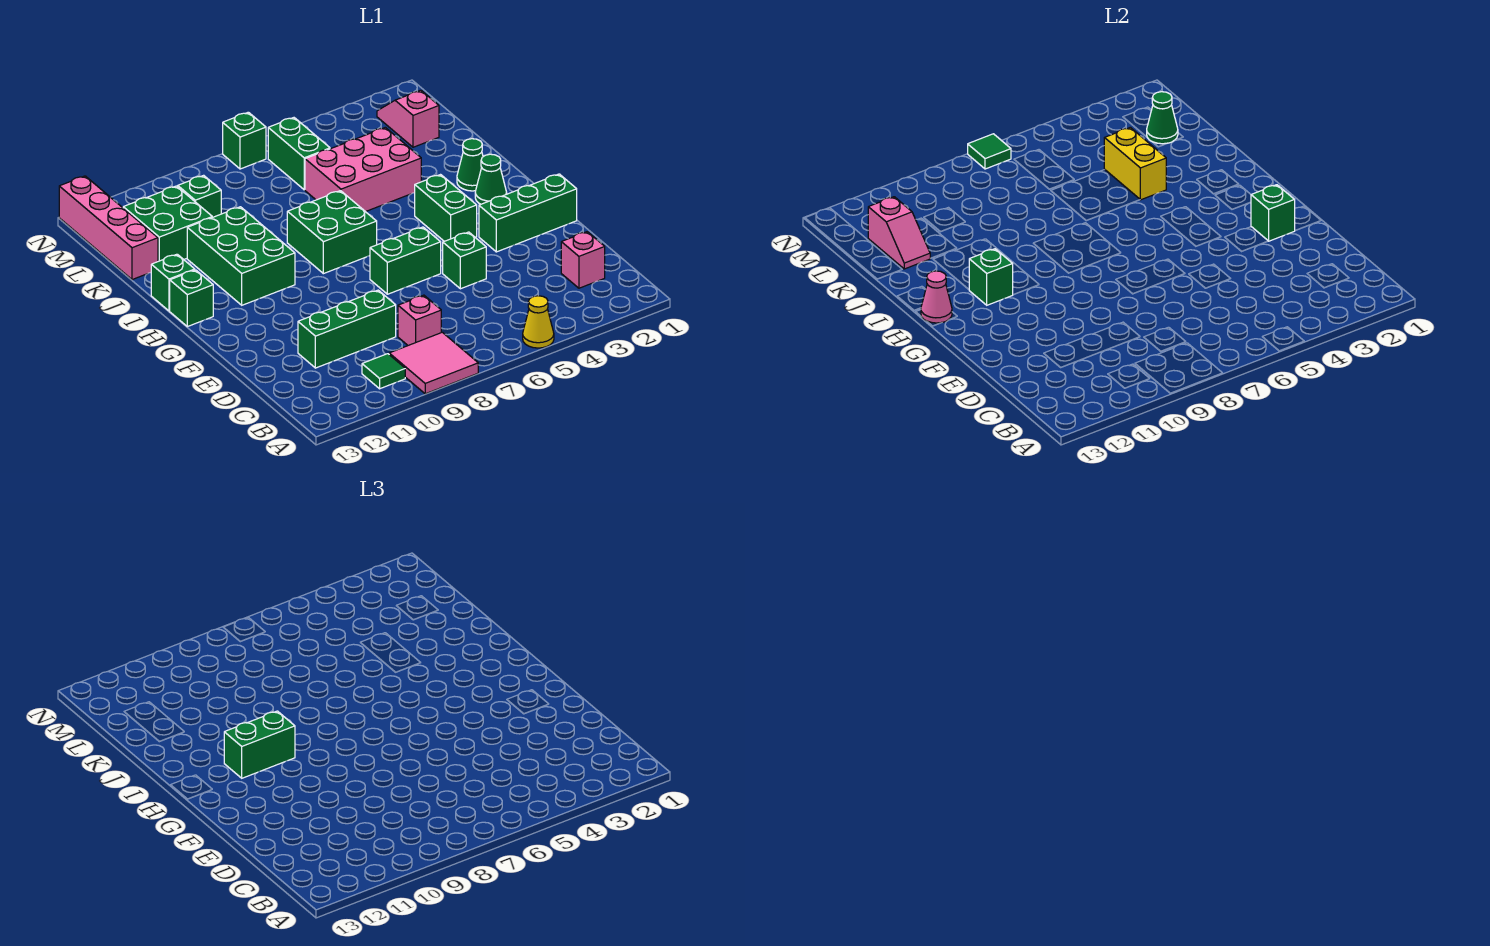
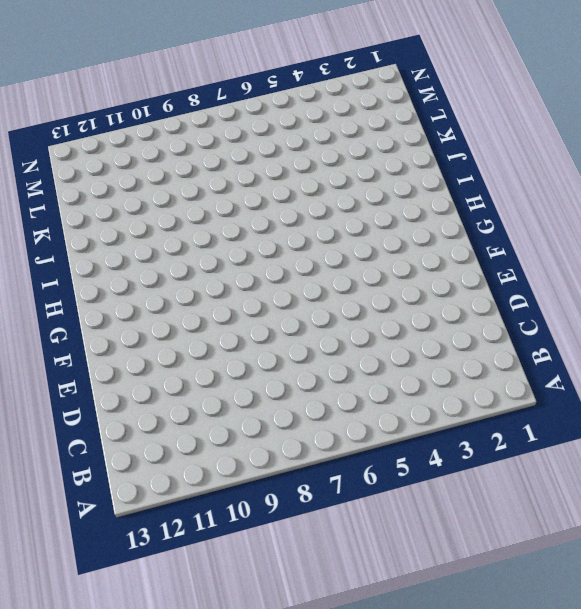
none -> yellow 1x1 cone [523,296,554,348]
none -> pink 2x2 tile [389,332,478,394]
none -> green 1x1 tile [362,354,405,389]
none -> pink 1x1 brick [561,232,605,288]

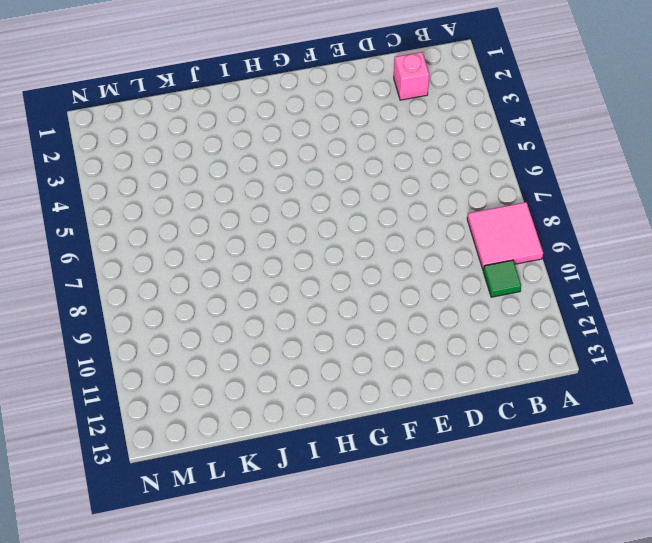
none -> yellow 1x1 cone [523,296,554,348]
none -> pink 1x1 brick [398,295,441,345]
none -> green 1x3 brick [298,290,396,368]
none -> green 1x1 brick [443,232,486,289]

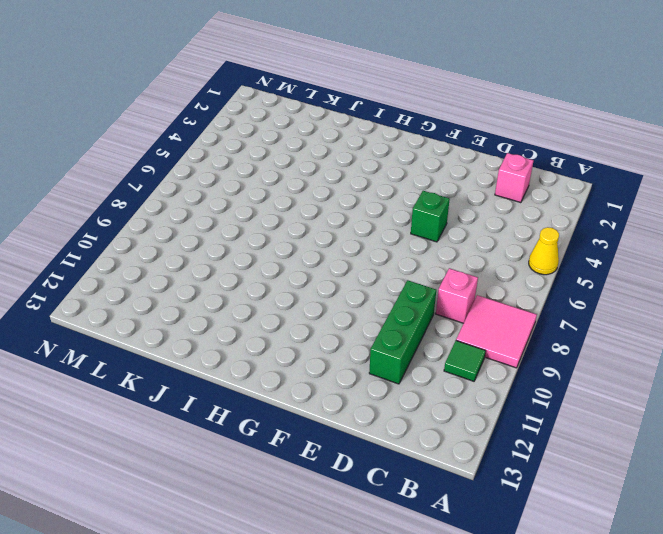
none -> green 1x3 brick [479,174,577,252]
none -> green 1x2 brick [370,227,441,294]
none -> green 1x2 brick [415,175,477,241]
none -> green 1x1 cone [475,154,507,204]

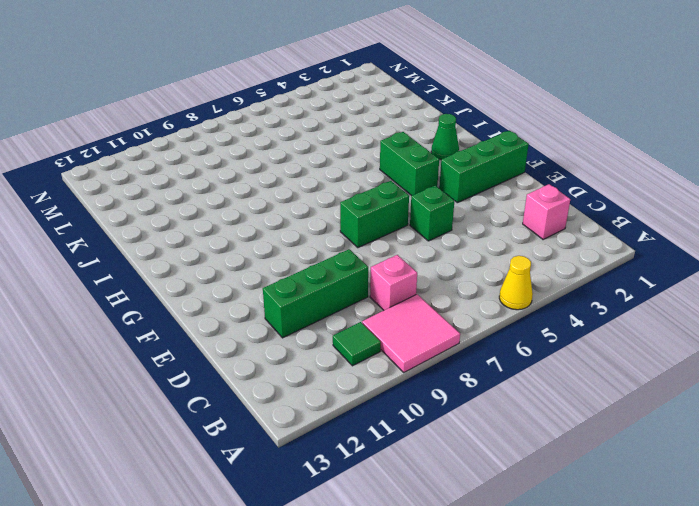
none -> green 2x2 brick [287,191,377,274]
none -> green 2x3 brick [187,207,295,305]
none -> green 1x1 brick [170,270,213,327]
none -> green 1x1 cone [457,139,483,191]

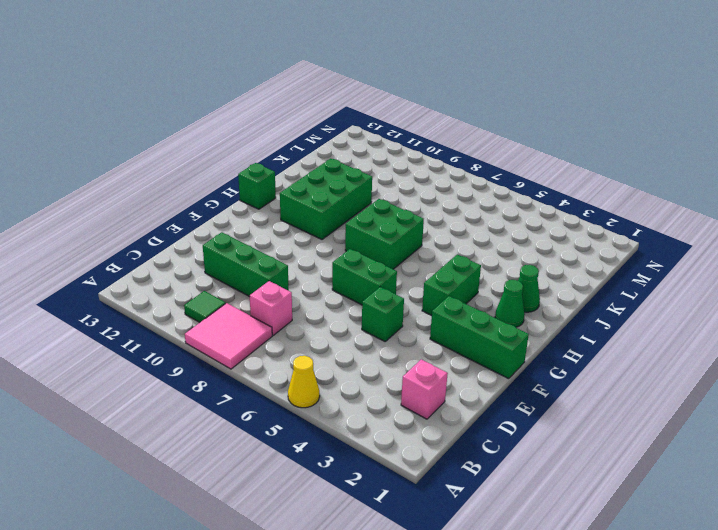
none -> green 1x1 brick [151,254,195,311]
none -> pink 2x3 brick [305,127,421,212]
none -> green 2x2 brick [123,186,212,261]
none -> pink 1x4 brick [59,176,158,280]

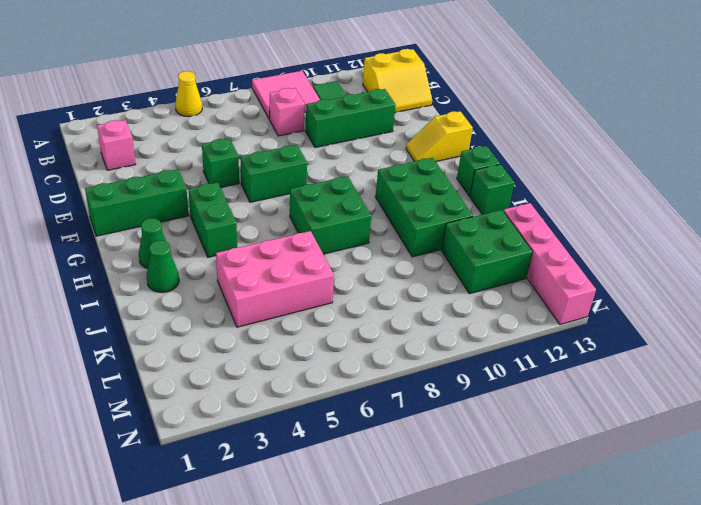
yellow 2x2 slope [363,49,432,112] -> none
yellow 1x2 slope [406,111,473,162] -> none
none -> pink 1x2 slope [377,90,439,147]
none -> green 1x2 brick [268,118,330,190]
none -> green 1x1 brick [178,175,221,217]
none -> green 1x1 brick [223,112,266,169]

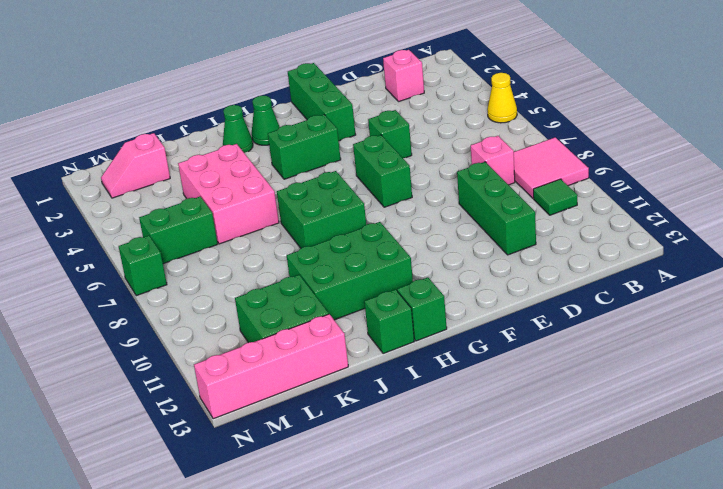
none -> green 1x1 brick [178,175,221,217]
none -> green 1x1 brick [1251,185,1295,241]
none -> green 1x1 brick [969,249,1013,305]
none -> pink 1x1 cone [921,271,952,323]

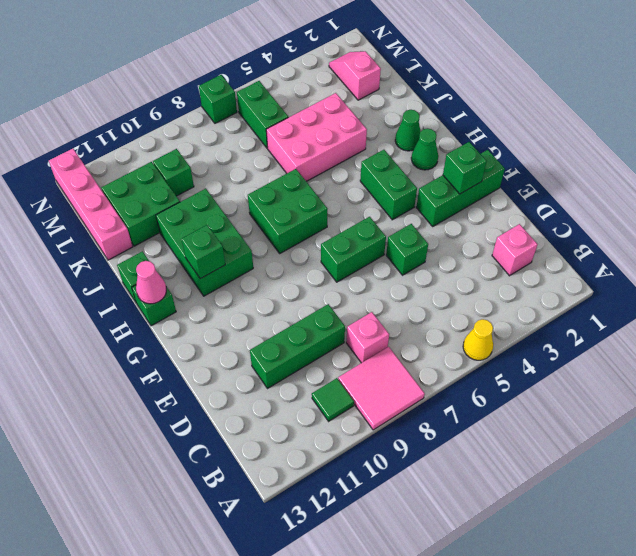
none -> yellow 1x2 brick [1104,127,1166,200]
none -> pink 1x2 slope [868,197,930,269]
none -> green 1x1 cone [1147,92,1178,144]
none -> green 1x1 tile [968,134,1011,169]

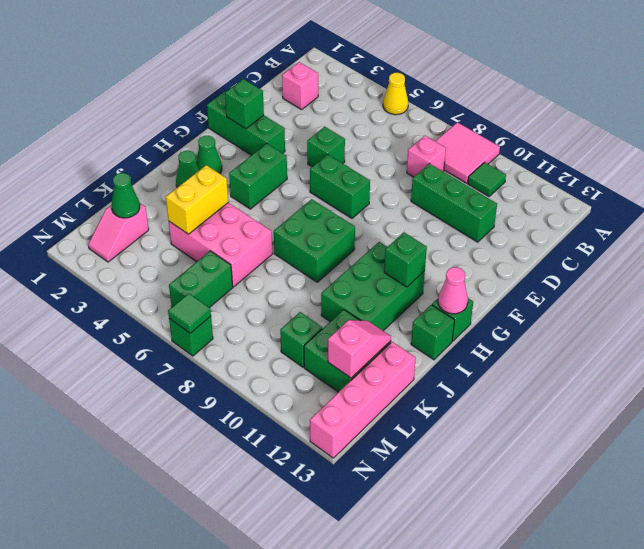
none -> green 1x2 brick [224,711,295,778]

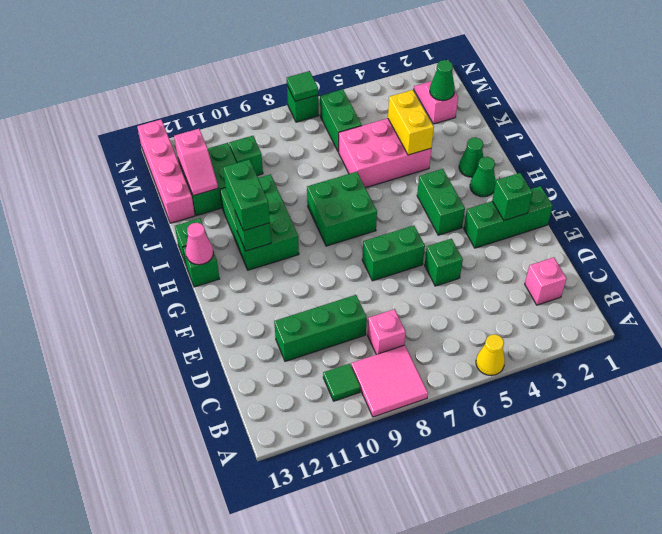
green 1x2 brick [223,159,270,231] -> green 1x2 brick turned to [224,711,295,778]

